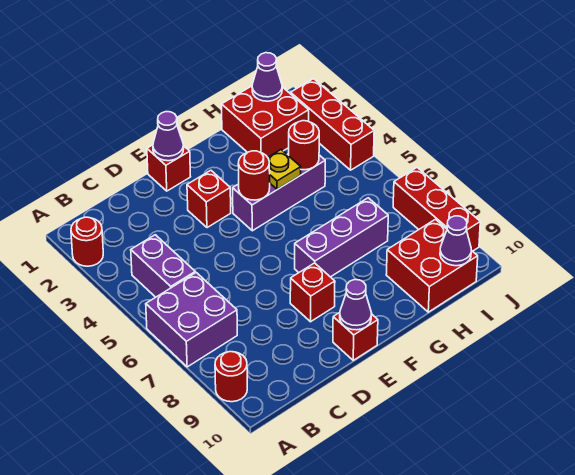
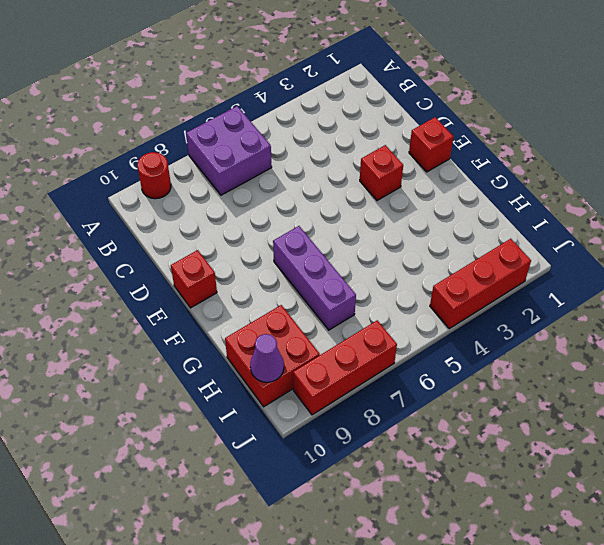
none -> red 1x1 round brick [71,217,103,266]
none -> purple 1x2 brick [131,235,195,297]
none -> red 1x1 brick [290,263,335,322]

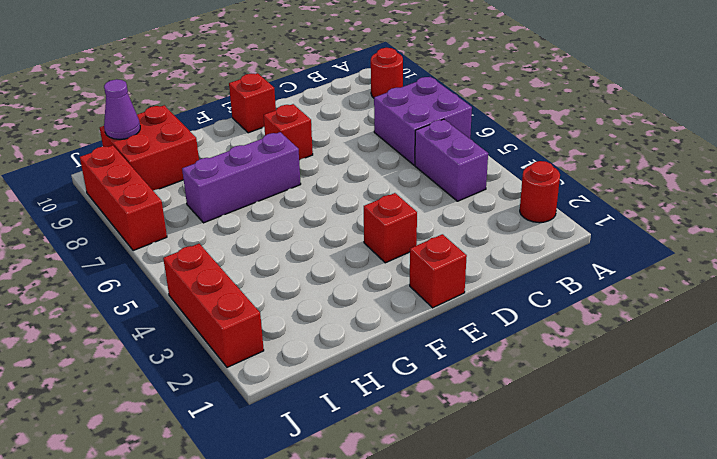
none -> purple 1x3 brick [233,154,325,231]
none -> red 2x2 brick [222,86,309,157]
none -> purple 1x1 cone [153,112,184,161]

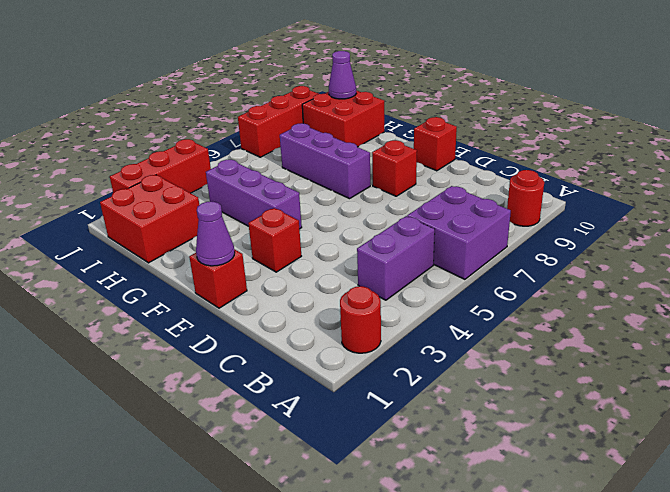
none -> purple 1x1 cone [340,280,371,330]
none -> red 1x1 round brick [238,151,270,200]
none -> yellow 1x1 plate [268,150,301,189]

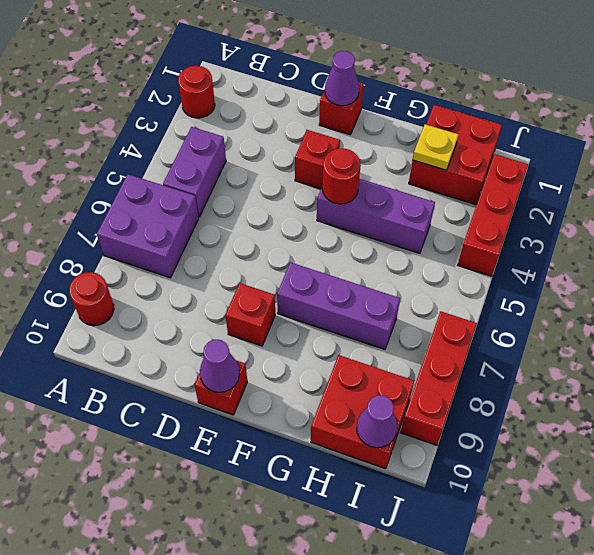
yellow 1x1 plate [413,124,459,170] -> yellow 1x1 plate moved to [268,150,301,189]
none -> red 1x1 round brick [289,121,319,170]
none -> purple 1x1 cone [252,53,282,101]

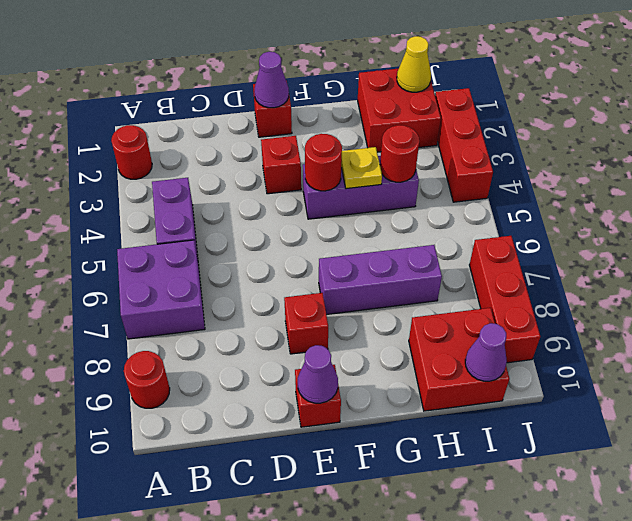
yellow 1x1 cone [397,36,431,92] -> purple 1x1 cone [252,53,282,101]

